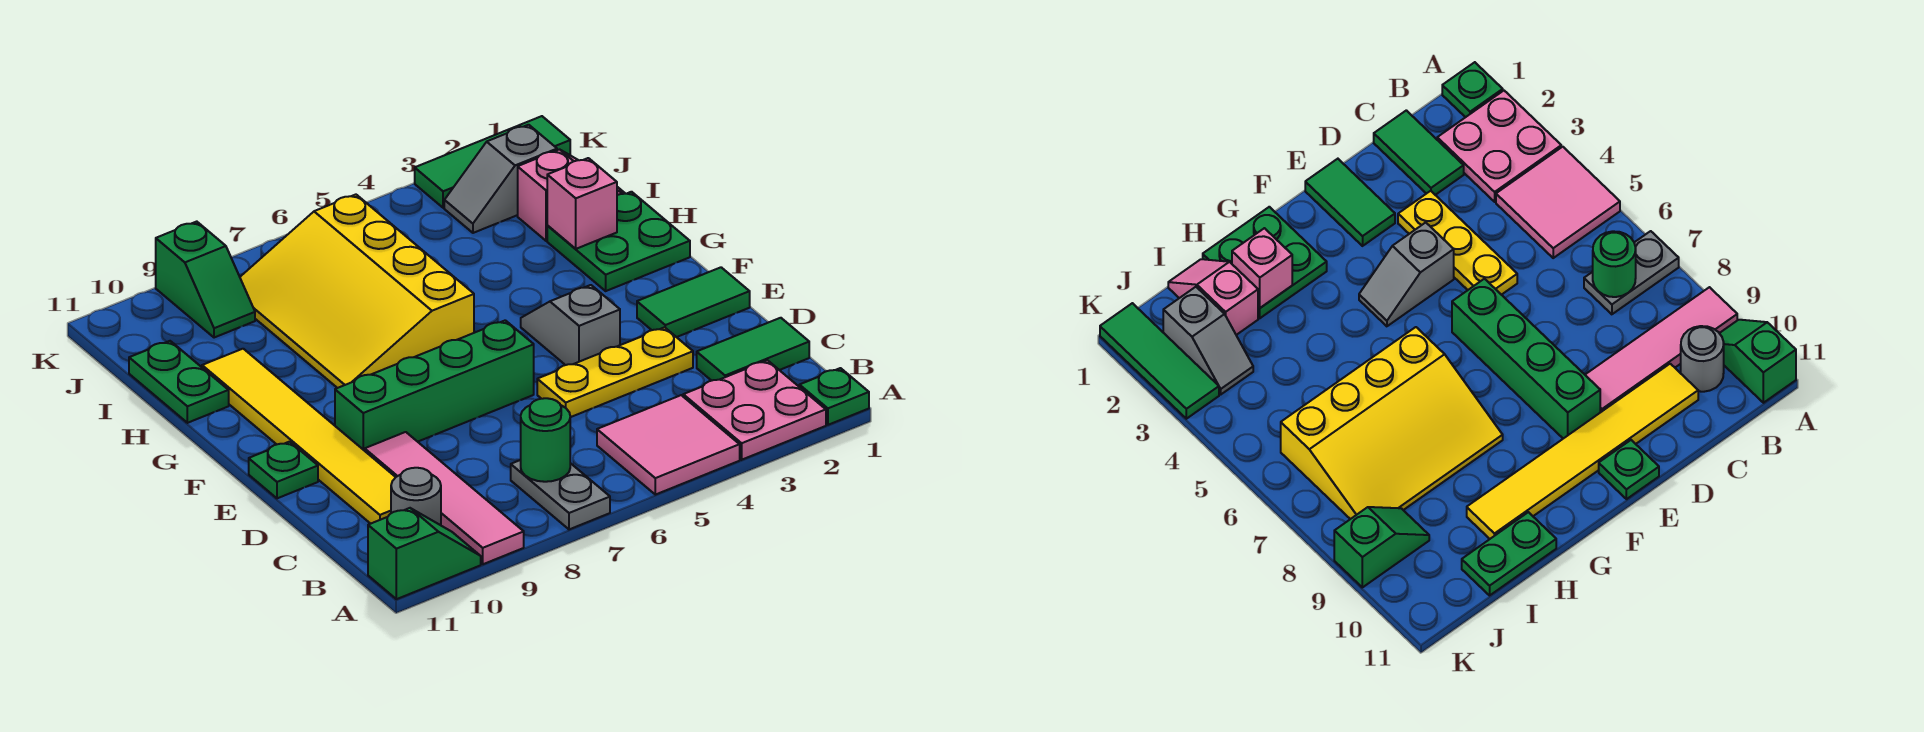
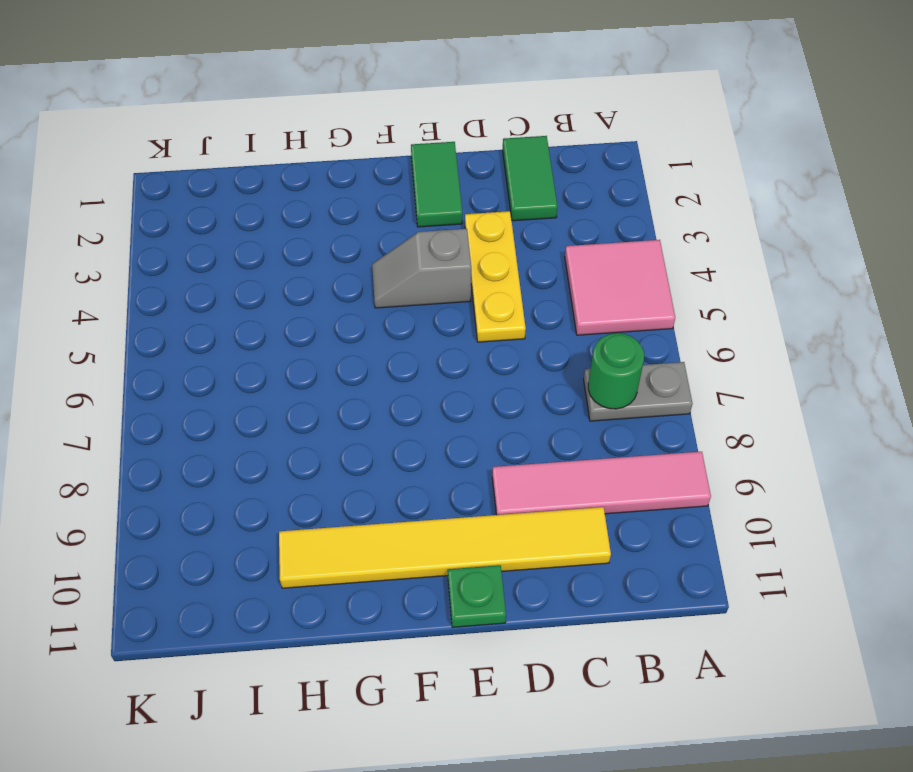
none -> green 1x1 plate [799,368,869,425]
none -> pink 2x2 plate [683,360,826,460]
none -> green 1x2 slope [368,508,481,599]

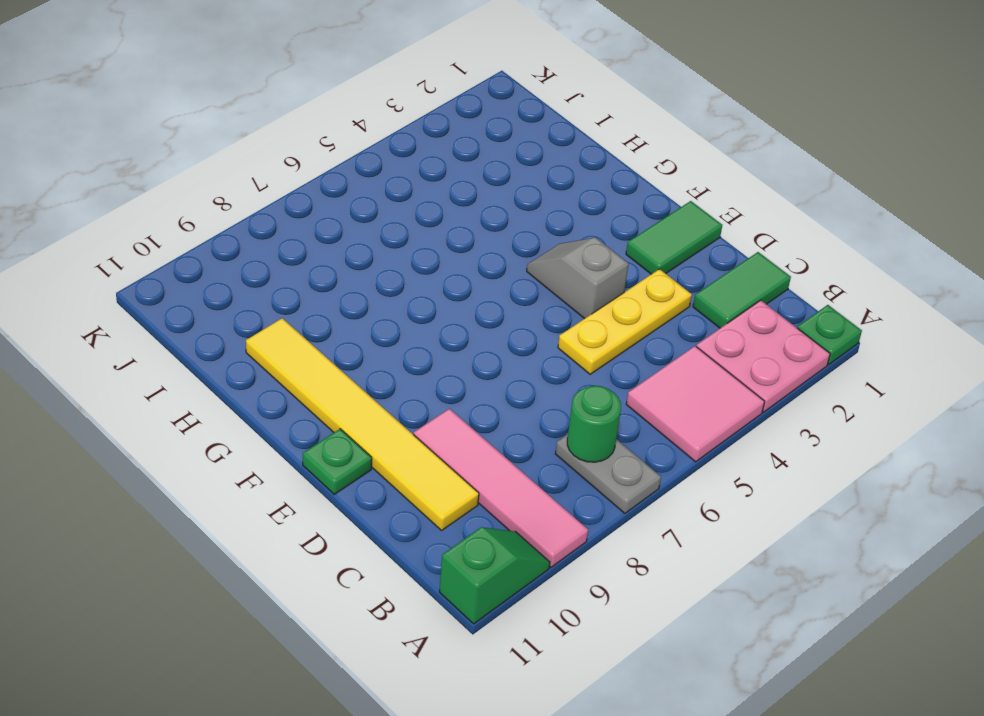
none -> grey 1x1 round brick [391,468,441,525]
none -> green 1x4 brick [335,320,534,451]
none -> green 2x2 plate [547,192,690,291]

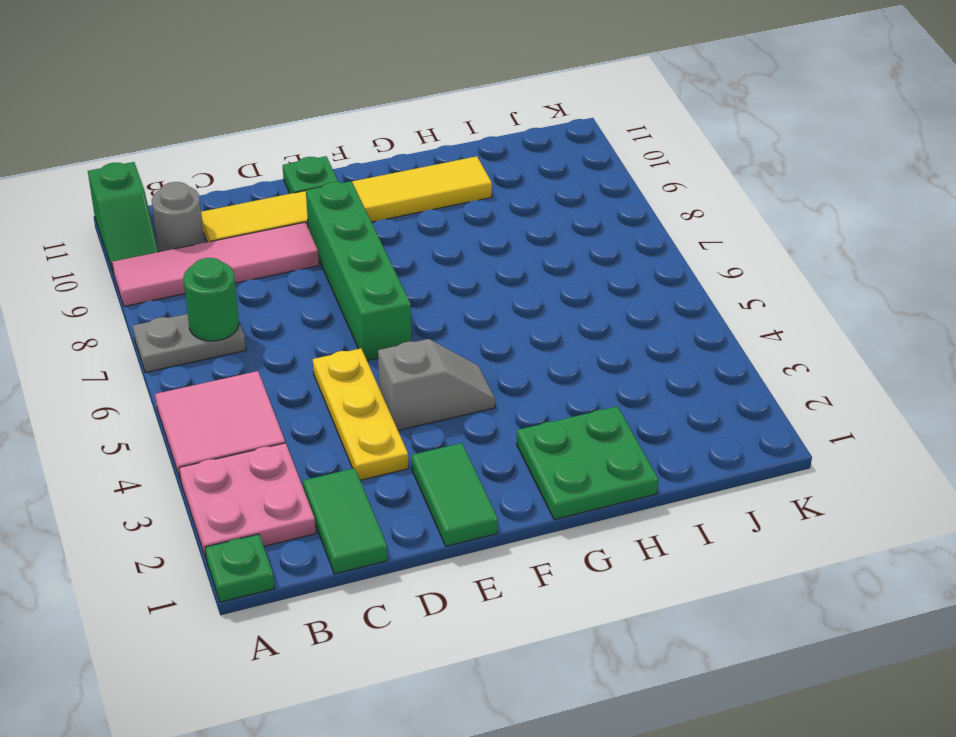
none -> yellow 3x4 slope [240,195,474,388]
none -> green 1x2 plate [129,341,229,423]
none -> pink 1x2 slope [518,149,625,241]

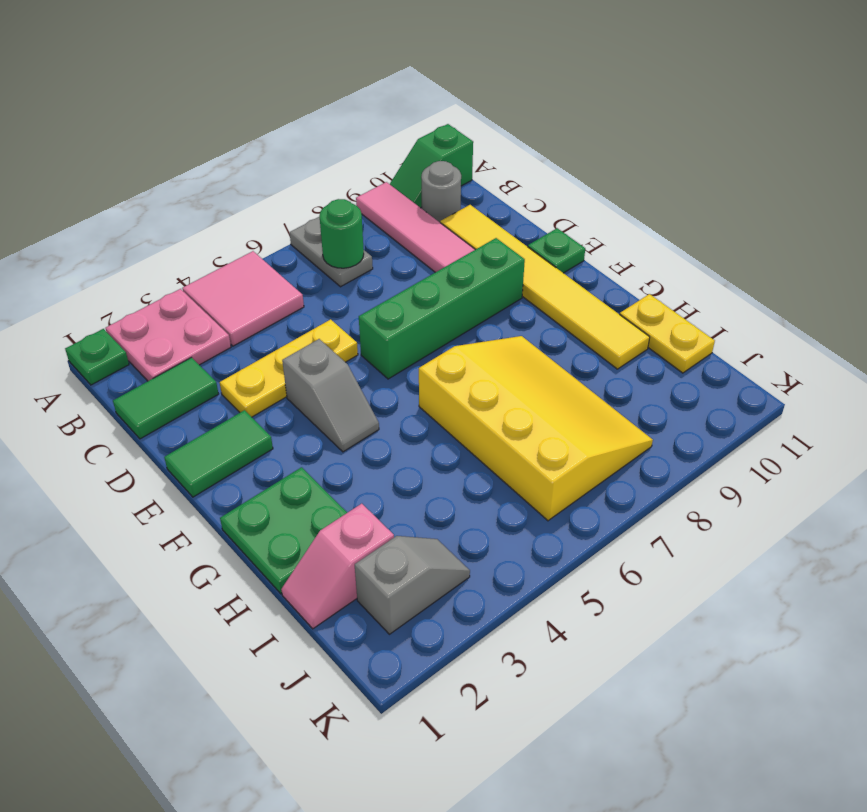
yellow 1x2 plate [620,294,715,373] -> green 1x2 plate [129,341,229,423]
none -> green 1x2 slope [156,222,255,338]
none -> green 1x3 tile [415,116,570,208]
none -> pink 1x1 brick [547,158,617,249]

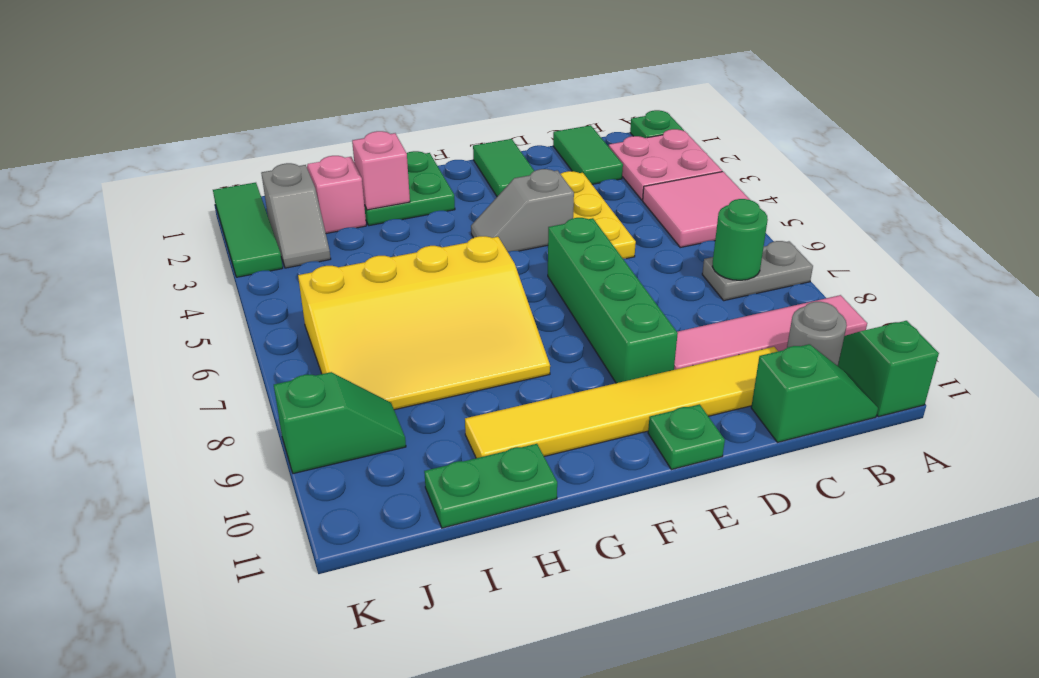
green 1x2 slope [751,344,878,442] -> none

